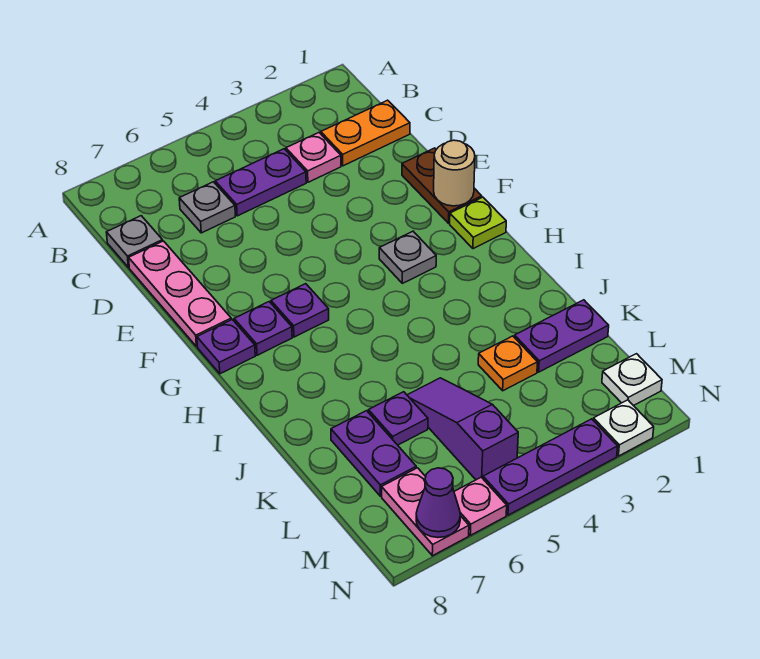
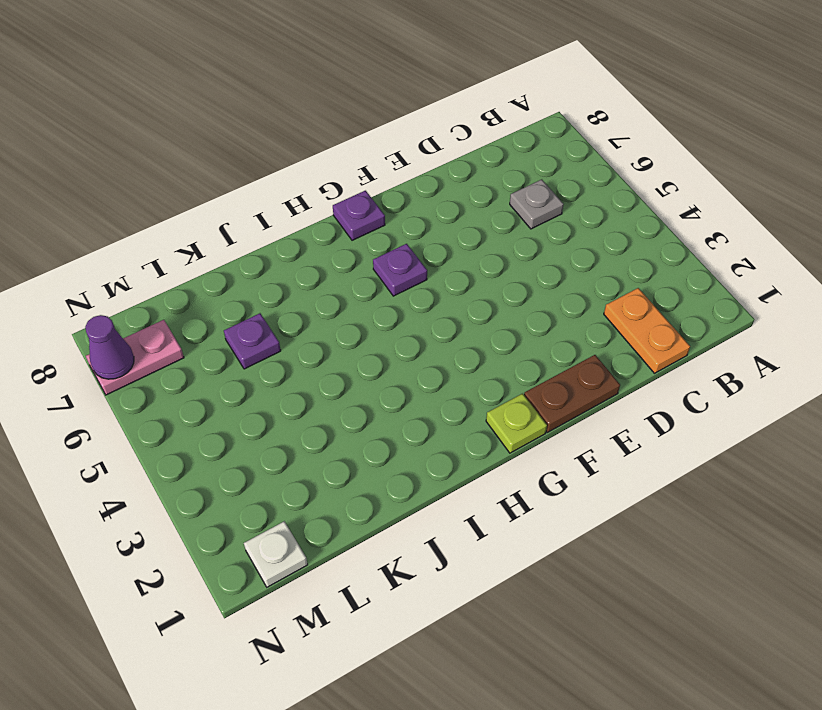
none -> pink 1x1 plate [286,133,341,182]
none -> purple 1x2 plate [215,149,306,216]
none -> grey 1x1 plate [106,216,163,267]

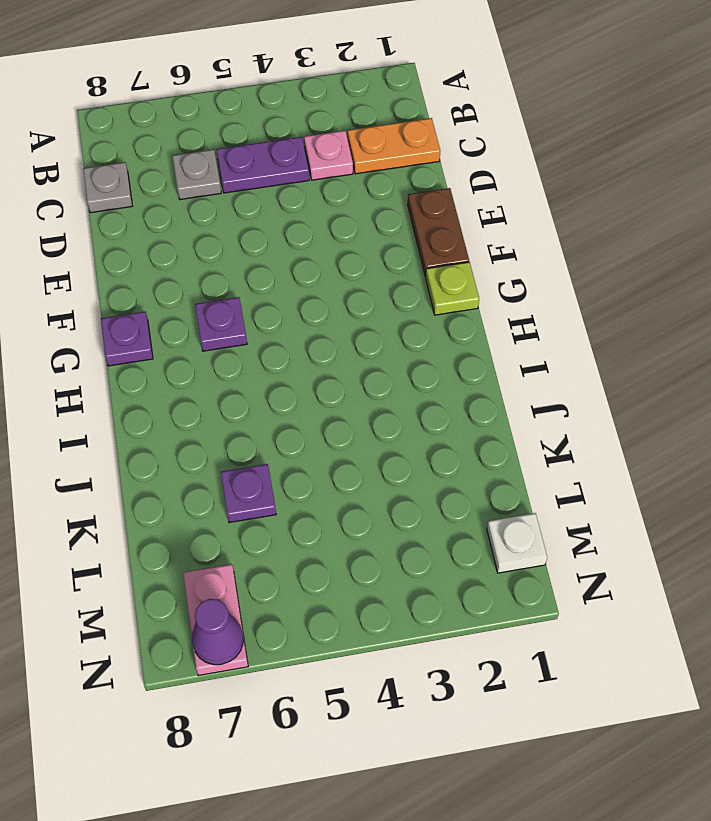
none -> pink 1x3 plate [129,241,231,347]
none -> grey 1x1 plate [379,231,436,283]
none -> purple 1x1 plate [234,302,292,355]

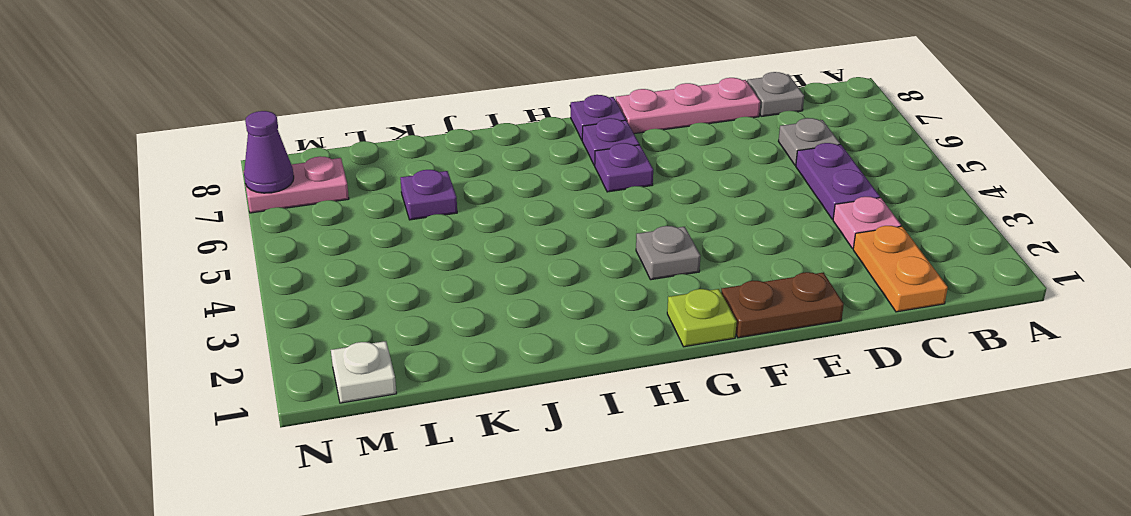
none -> purple 1x2 plate [515,300,609,372]
none -> orange 1x1 plate [478,336,538,391]
none -> purple 1x3 slope [407,378,518,480]

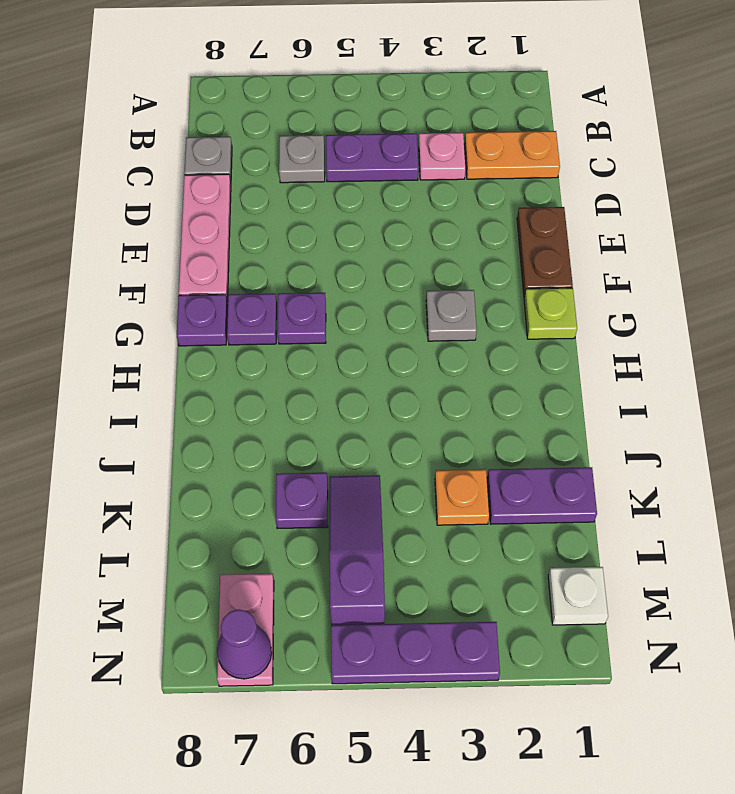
none -> purple 1x2 plate [331,411,416,496]
none -> white 1x1 plate [593,400,654,456]
none -> pink 1x1 plate [454,477,507,535]

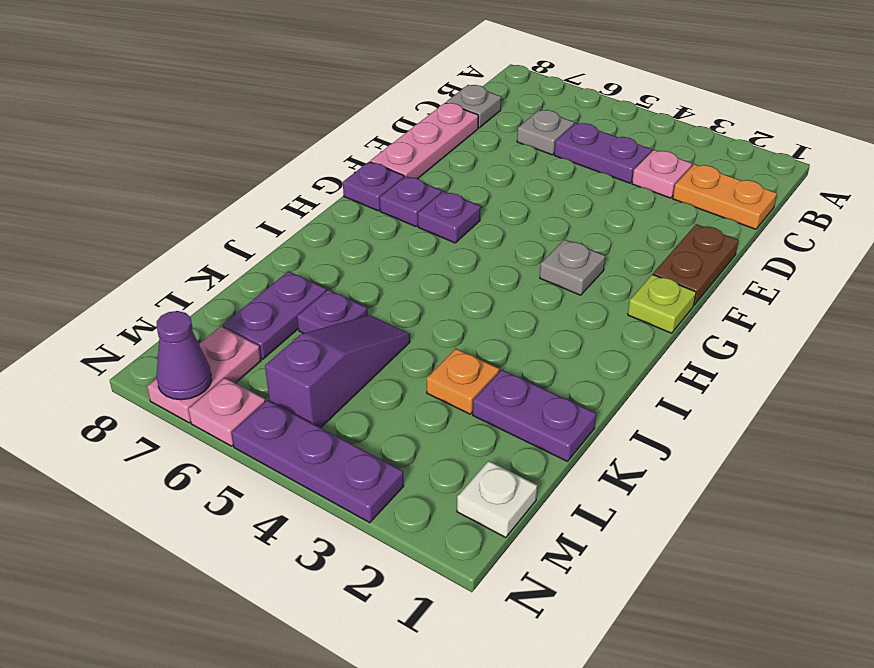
none -> white 1x1 plate [593,400,654,456]
none -> tan 1x1 round brick [434,140,475,206]

